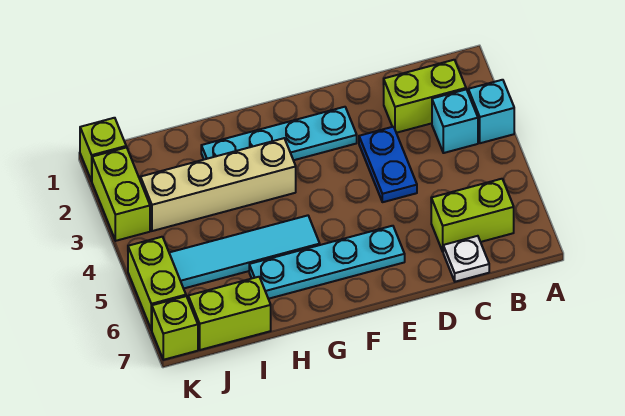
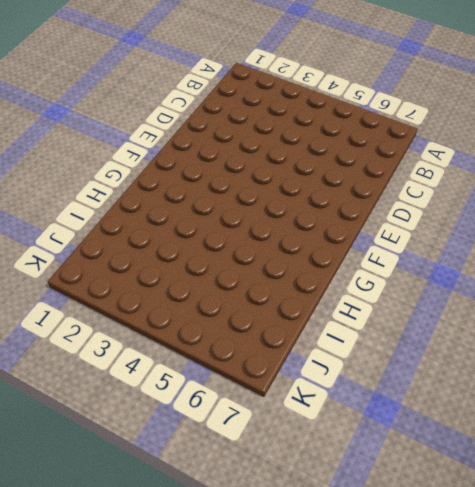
none -> cyan 1x1 brick [468,80,514,143]
none -> lime 1x2 brick [383,60,466,133]
none -> cyan 1x1 brick [432,90,478,153]

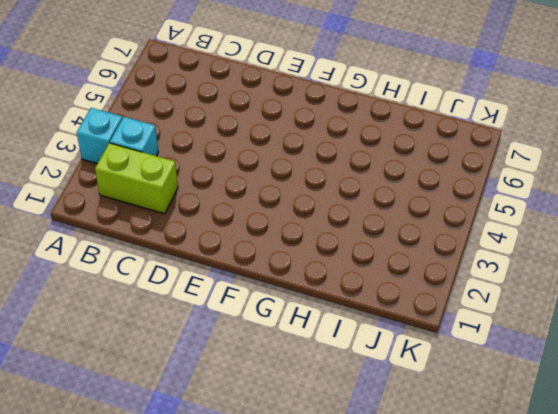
none -> lime 1x2 brick [431,179,514,251]
none -> white 1x1 plate [443,236,489,282]
none -> blue 1x2 plate [359,127,417,202]

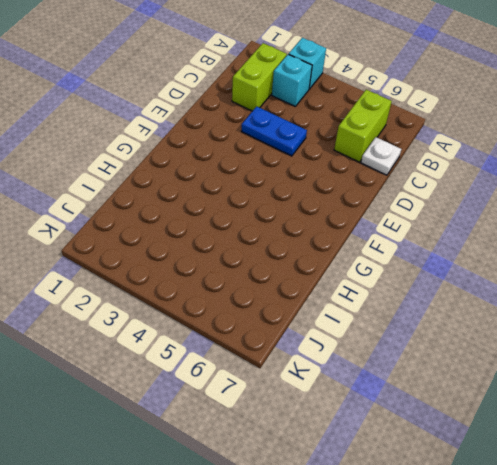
none -> cyan 1x4 plate [201,107,357,160]
none -> cyan 1x4 plate [249,226,405,299]
none -> tan 1x4 brick [140,138,296,231]

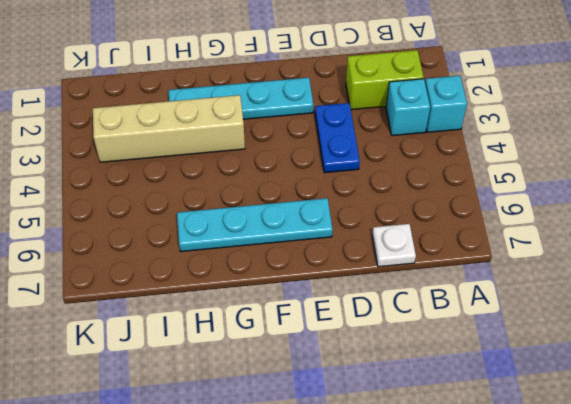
none -> lime 1x2 brick [431,179,514,251]
none -> cyan 1x4 tile [169,215,320,289]
none -> lime 1x2 brick [188,277,271,350]

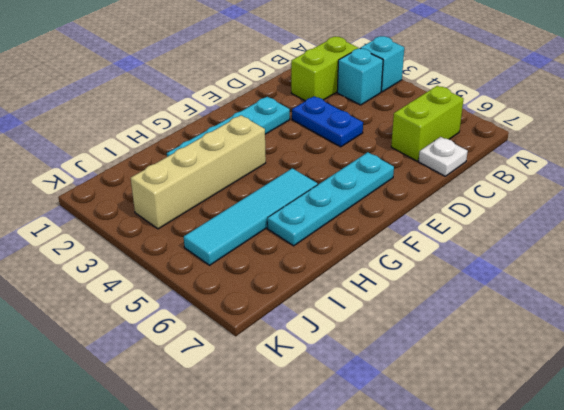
none -> lime 1x2 brick [188,277,271,350]
none -> lime 1x1 brick [80,118,126,181]
none -> lime 1x2 brick [92,147,150,241]

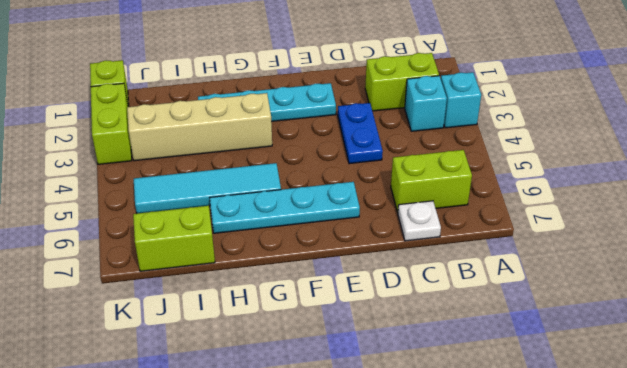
none -> lime 1x2 brick [128,237,186,330]
none -> lime 1x1 brick [152,296,198,360]

